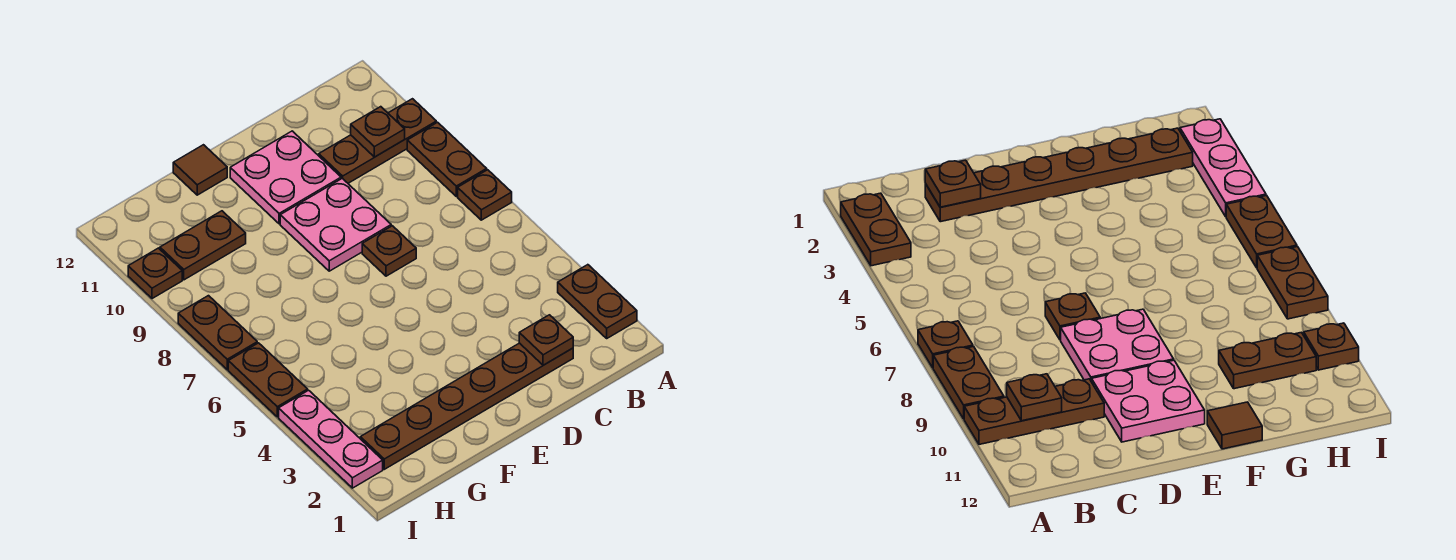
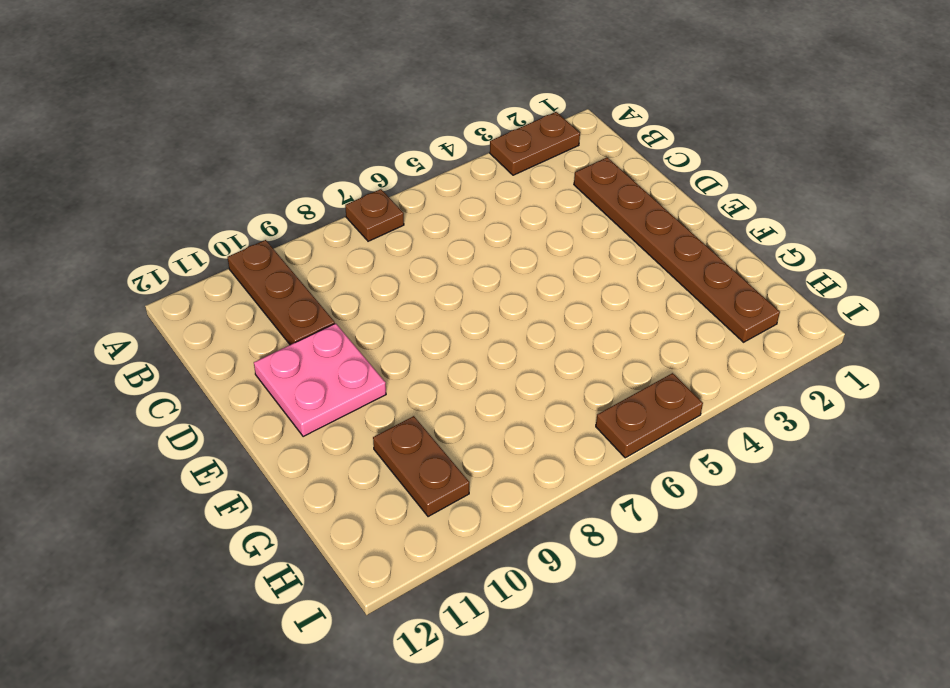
none -> brown 1x2 plate [407,122,487,196]
none -> brown 1x1 plate [362,226,416,276]
none -> pink 2x2 plate [280,178,391,271]

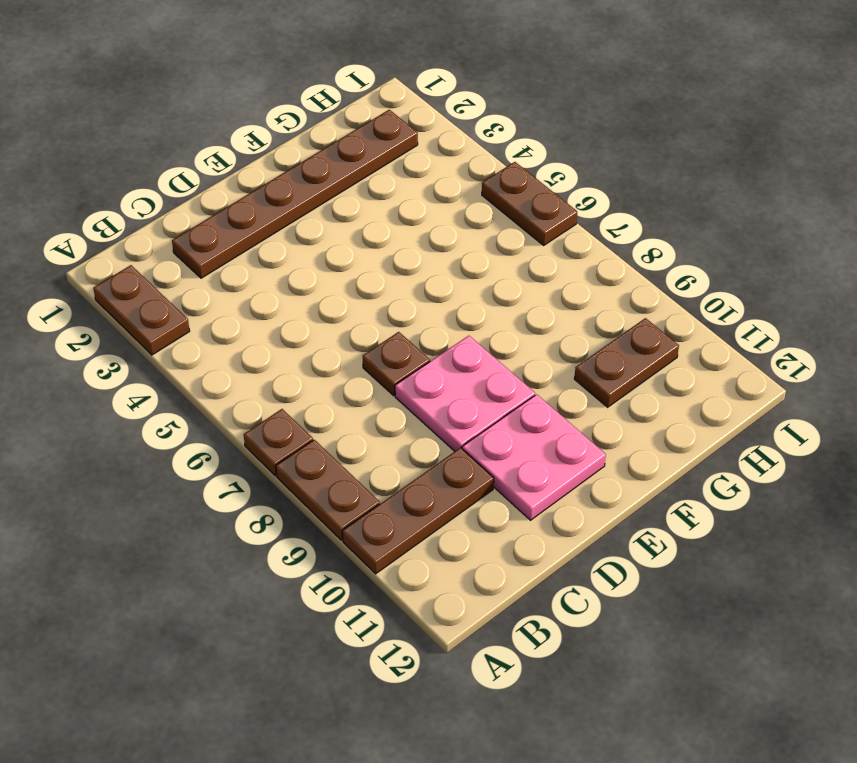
none -> brown 1x1 tile [173,145,227,195]
none -> pink 1x3 plate [279,390,383,488]
none -> brown 1x2 plate [178,296,257,370]

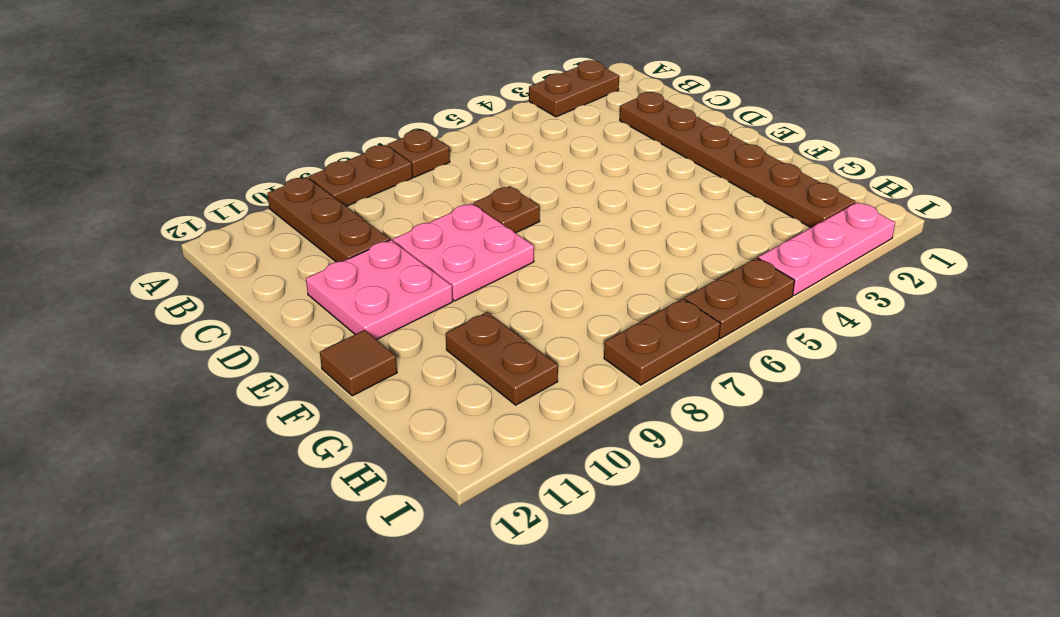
none -> brown 1x1 plate [128,248,182,299]
none -> brown 1x1 plate [351,107,405,157]
none -> brown 1x1 plate [519,315,573,365]

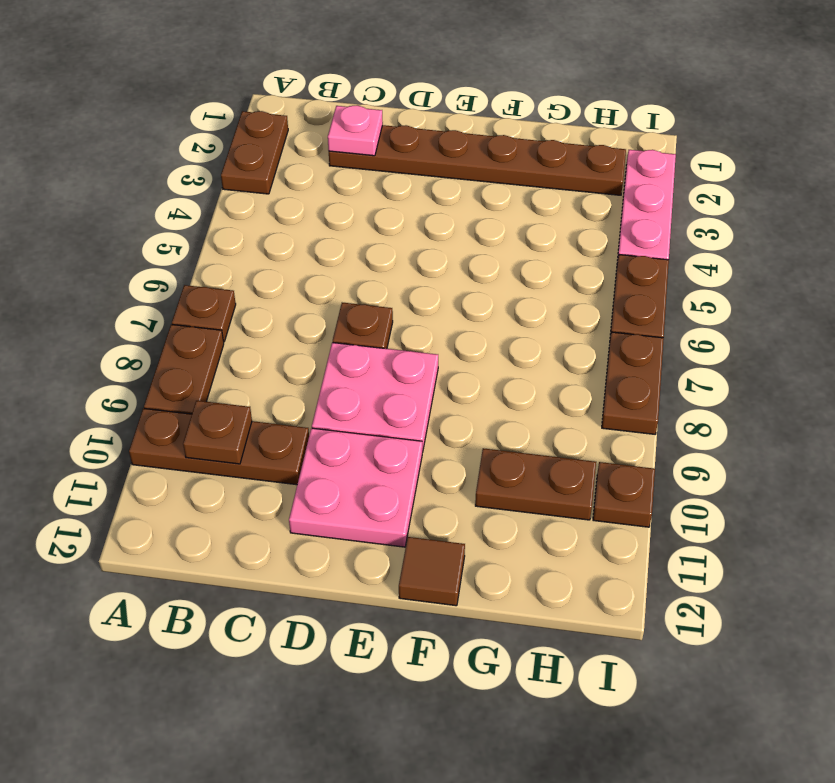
pink 1x1 plate [328,105,383,156] -> brown 1x1 plate [519,315,573,365]

